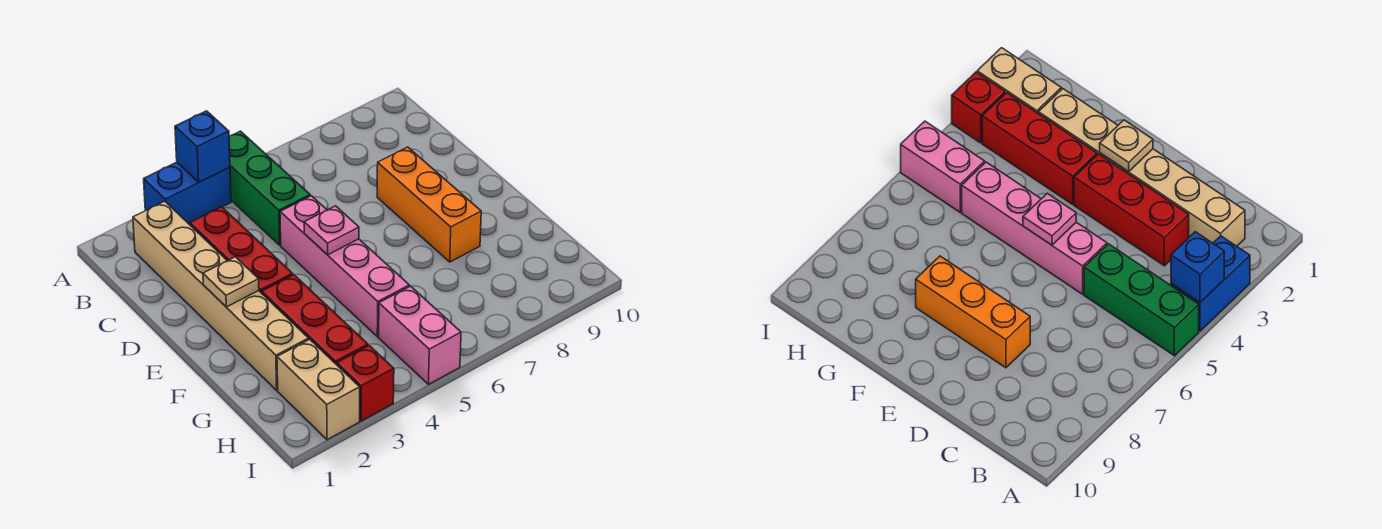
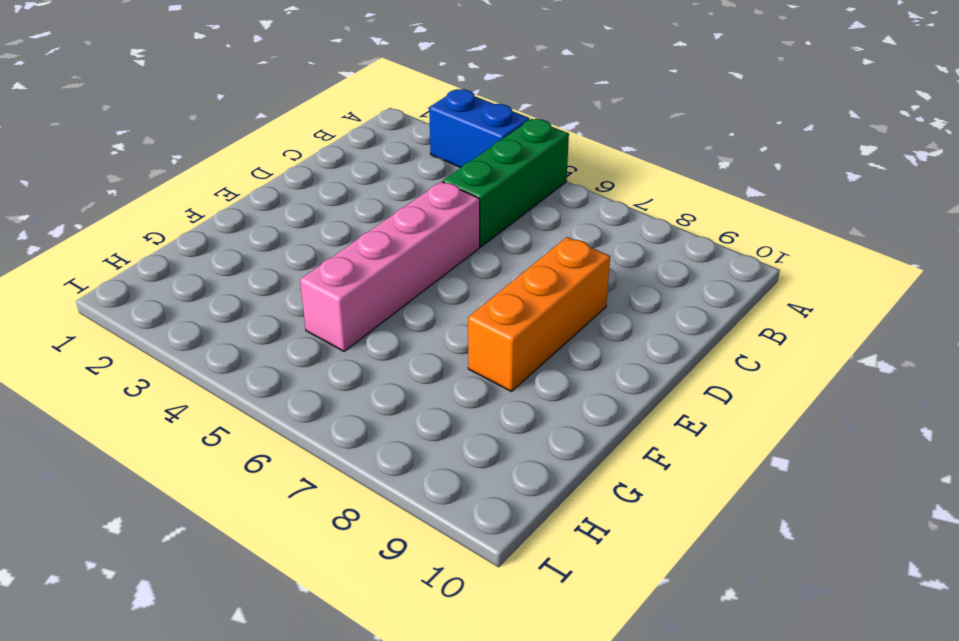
none -> tan 1x6 brick [133,201,309,390]
none -> red 1x3 brick [190,207,293,293]
none -> red 1x3 brick [262,275,368,365]

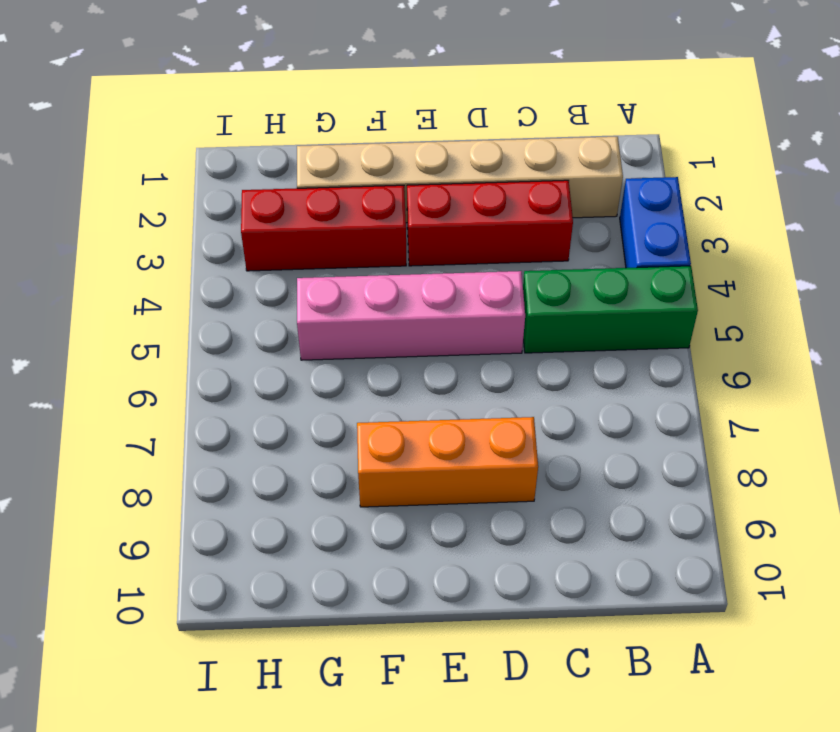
none -> tan 1x2 brick [277,339,360,440]
none -> pink 1x2 brick [379,286,461,384]
none -> red 1x1 brick [337,346,394,421]

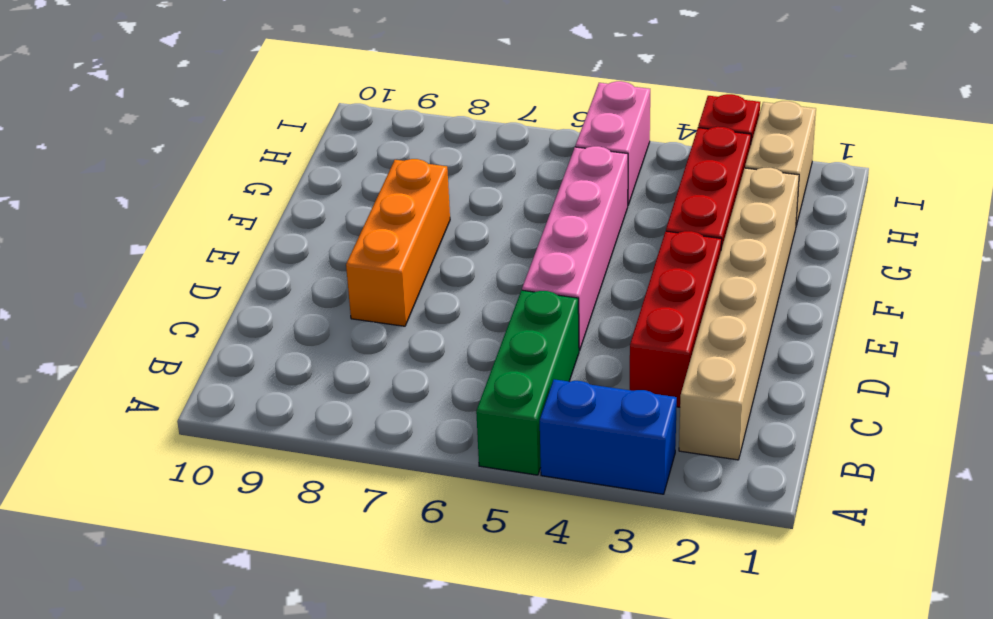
none -> blue 1x1 brick [175,111,230,182]
none -> tan 1x1 plate [203,257,259,307]
none -> pink 1x1 plate [304,206,359,255]

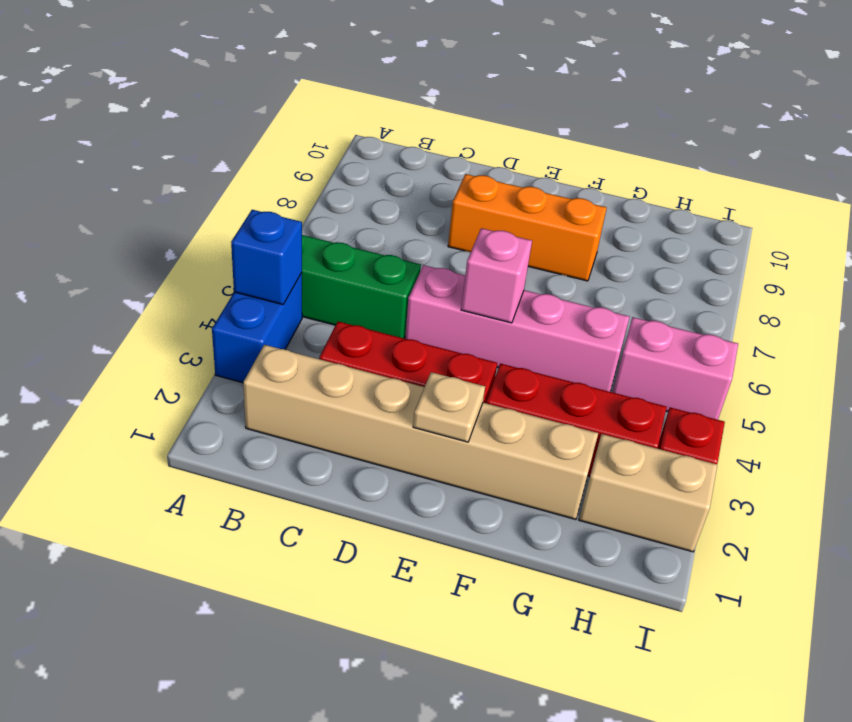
pink 1x1 brick [461,228,532,323] -> pink 1x1 plate [304,206,359,255]

